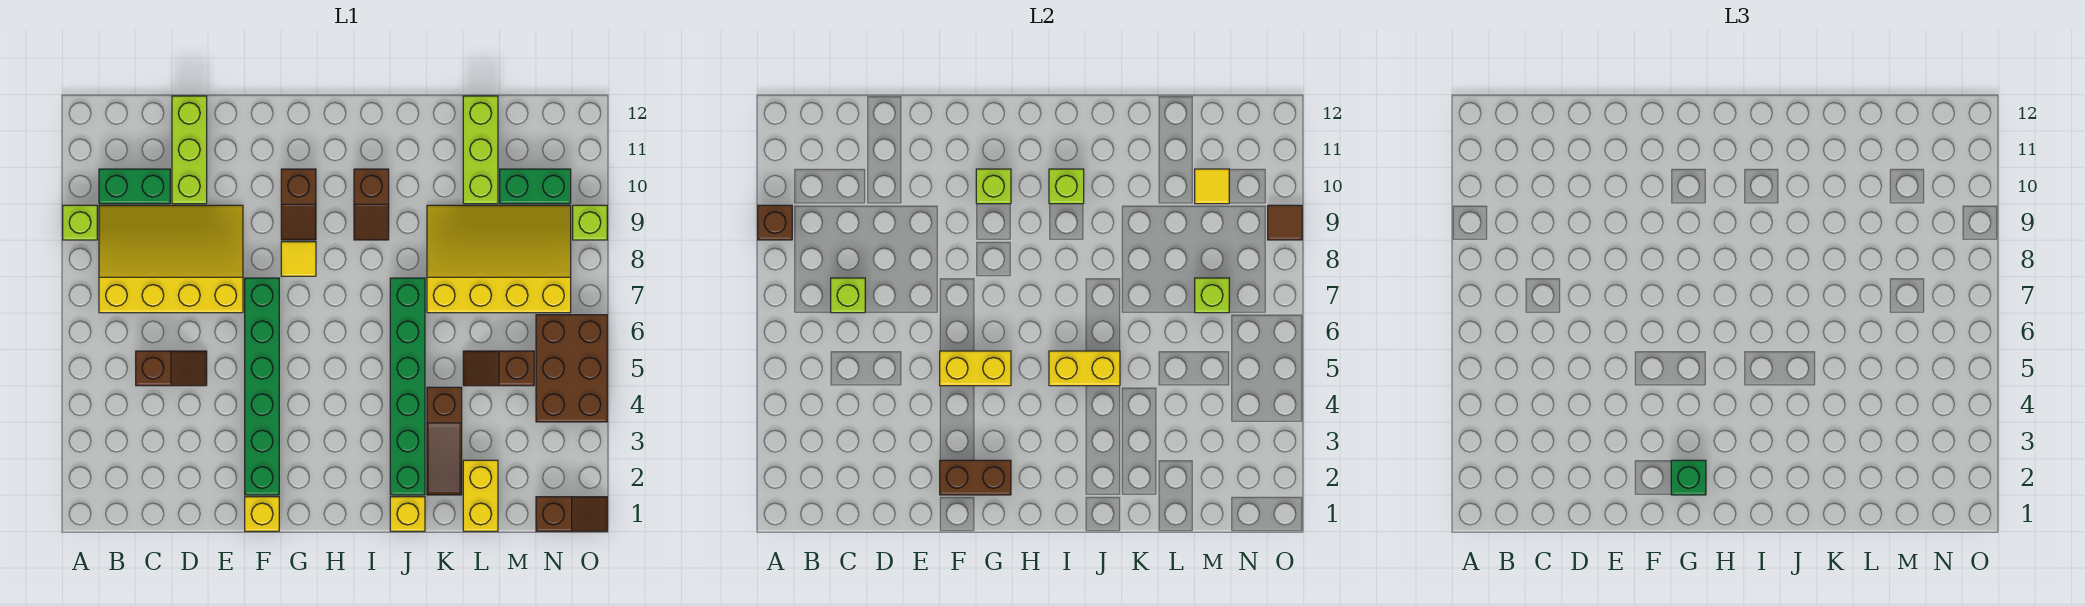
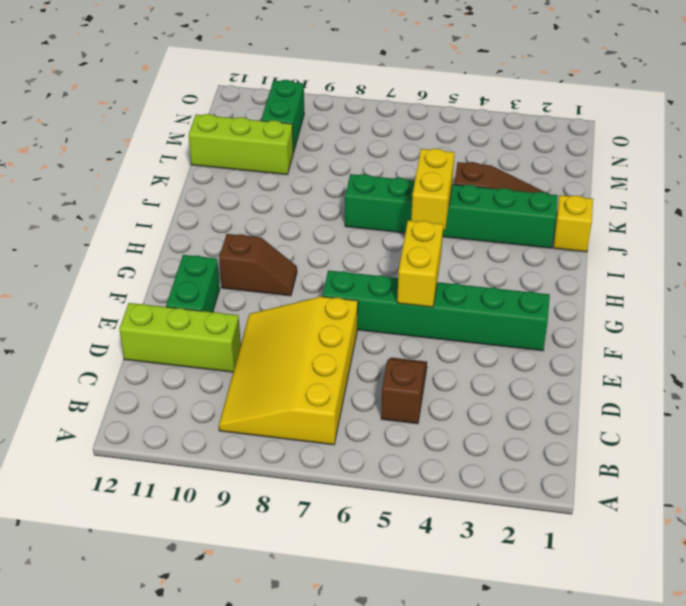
green 1x2 brick [166,255,220,312] -> green 1x2 brick moved to [99,169,170,204]
none -> lime 1x1 brick [63,205,97,240]
none -> yellow 1x1 brick [245,497,279,531]
none -> yellow 1x1 tile [281,242,316,276]
none -> brown 1x2 slope [354,169,389,240]

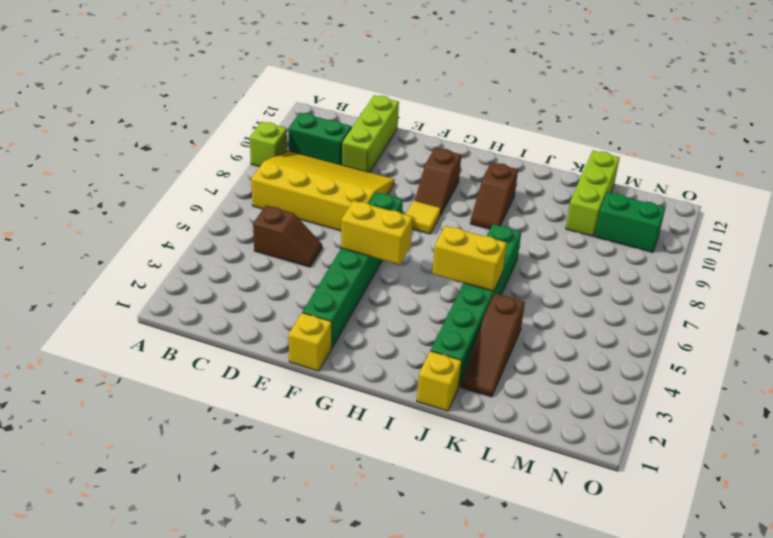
none -> yellow 3x4 slope [427,205,571,313]
none -> yellow 1x2 brick [463,460,498,531]
none -> brown 1x2 slope [463,351,534,386]
none -> brown 1x2 slope [536,497,607,531]

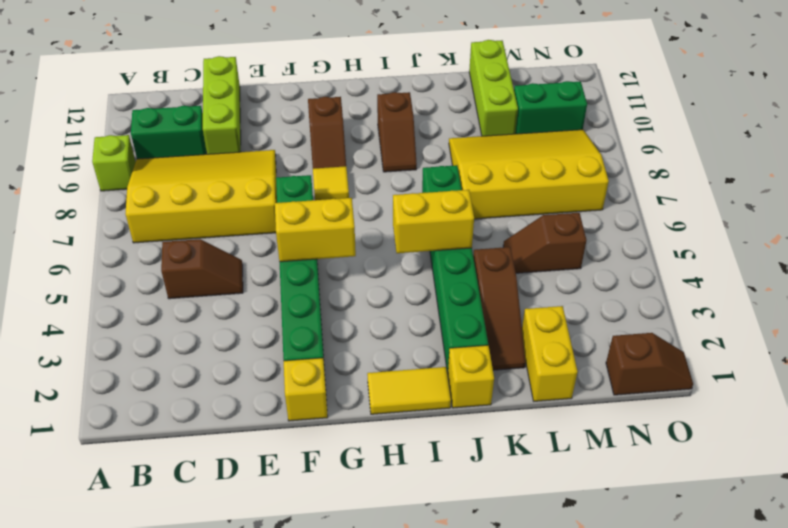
yellow 1x2 tile [367,367,451,414] -> none
none -> brown 2x3 brick [536,315,607,422]
none -> lime 1x1 brick [573,205,607,240]
none -> brown 1x1 brick [758,205,792,240]
none -> lime 1x1 brick [831,278,865,313]

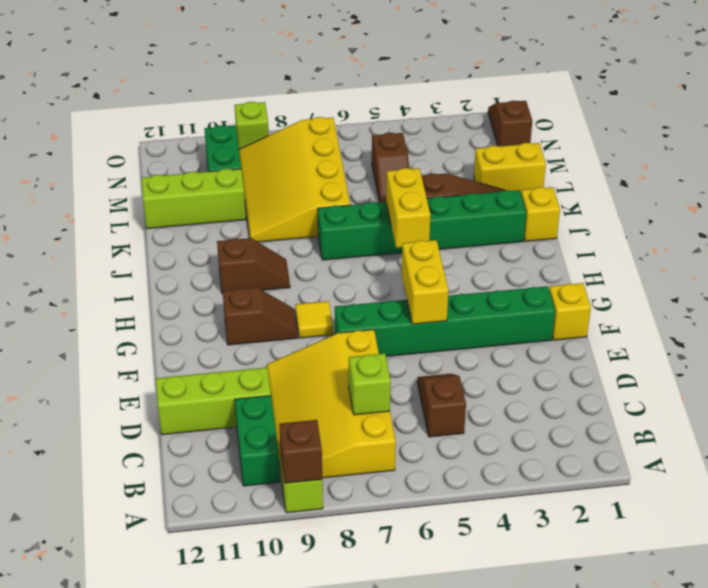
none -> brown 2x3 brick [536,315,607,422]
none -> brown 1x2 brick [940,460,1011,495]
none -> lime 1x1 brick [976,169,1011,204]
none -> lime 1x1 brick [1049,169,1084,204]

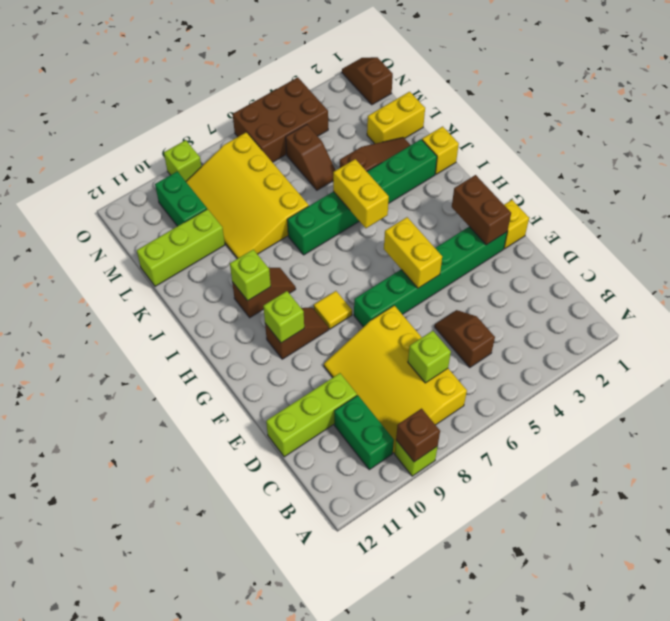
none -> lime 1x1 brick [1195,278,1229,313]
none -> yellow 1x1 tile [1195,169,1229,204]
none -> brown 1x1 tile [1268,205,1302,240]
none -> green 1x1 brick [1671,460,1706,495]

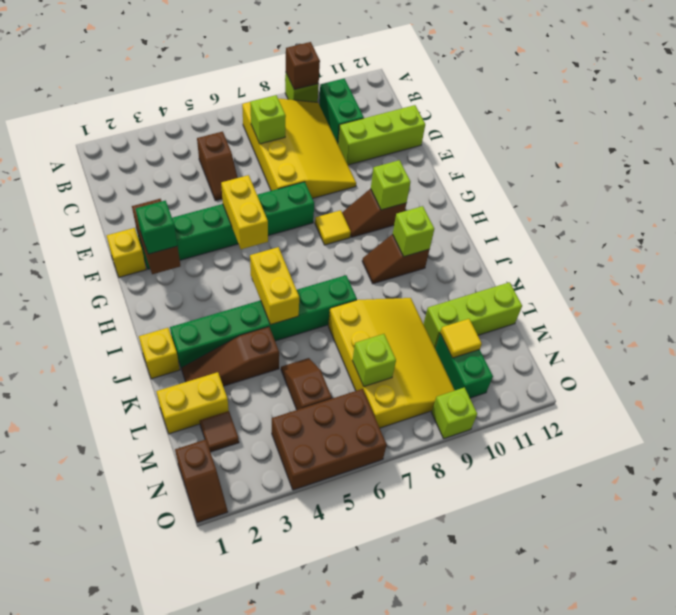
brown 1x1 tile [200,411,239,452] -> brown 1x1 tile moved to [1268,205,1302,240]

